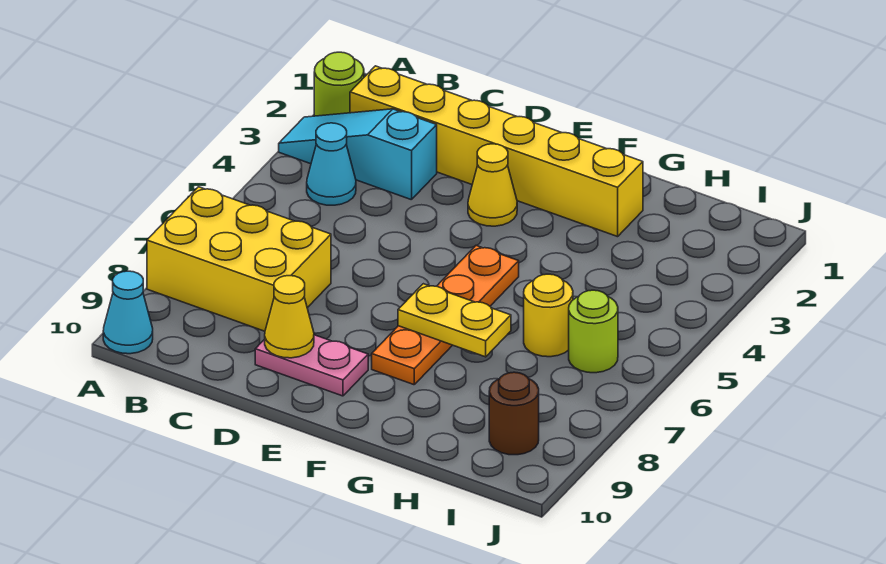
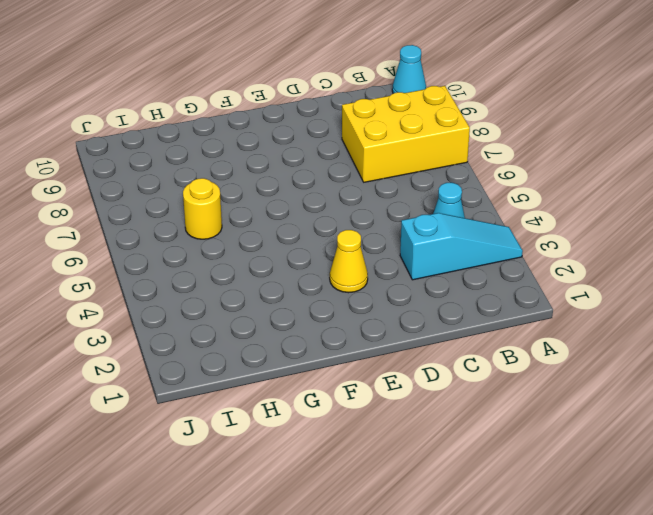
none -> lime 1x1 round brick [314,52,364,116]
none -> yellow 1x6 brick [350,66,643,237]
none -> pink 1x2 plate [255,335,368,396]

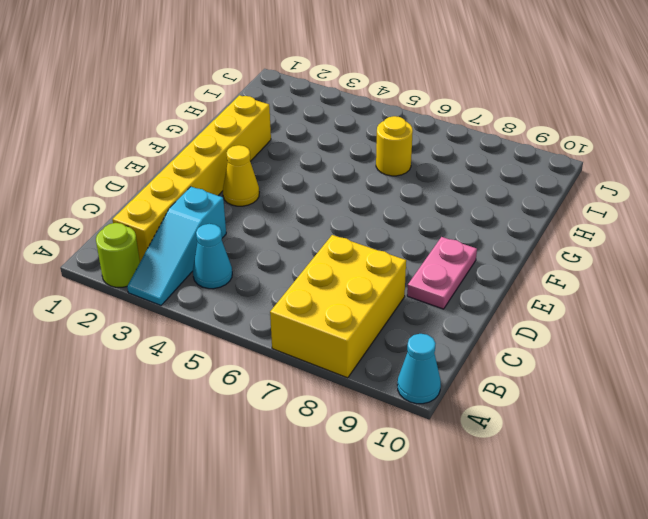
none -> orange 1x4 plate [372,246,519,385]
none -> lime 1x1 round brick [569,290,618,373]
none -> brown 1x1 round brick [489,372,539,455]

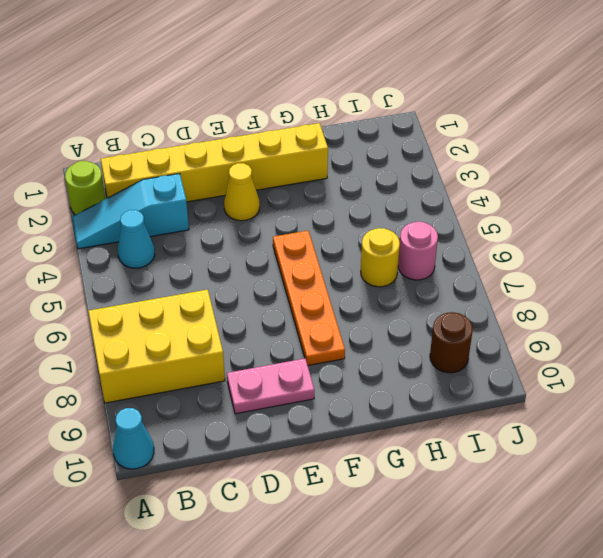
pink 1x1 round brick [398,222,438,280] -> lime 1x1 round brick [569,290,618,373]
none -> yellow 1x1 cone [265,276,314,358]
none -> yellow 1x2 plate [398,284,511,357]

